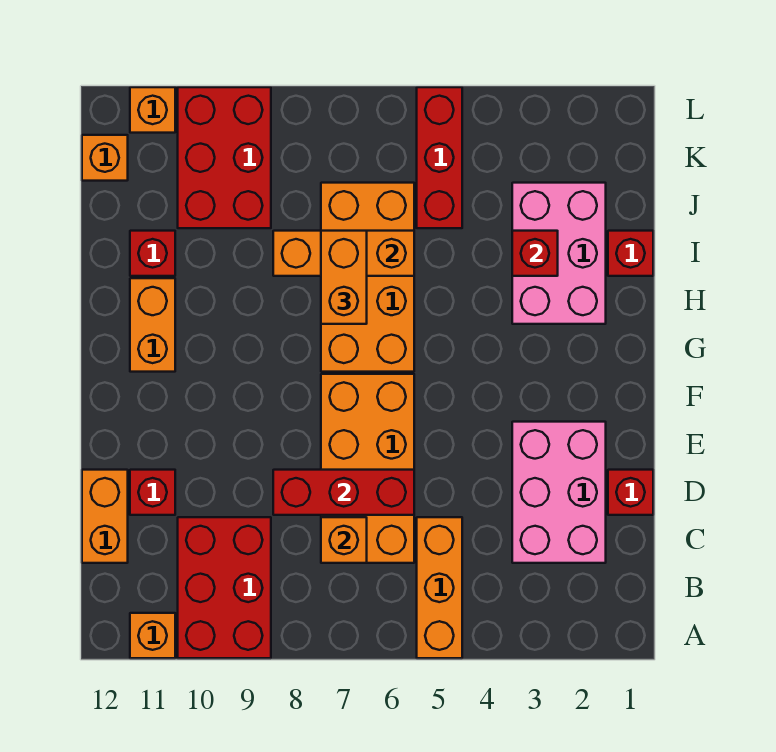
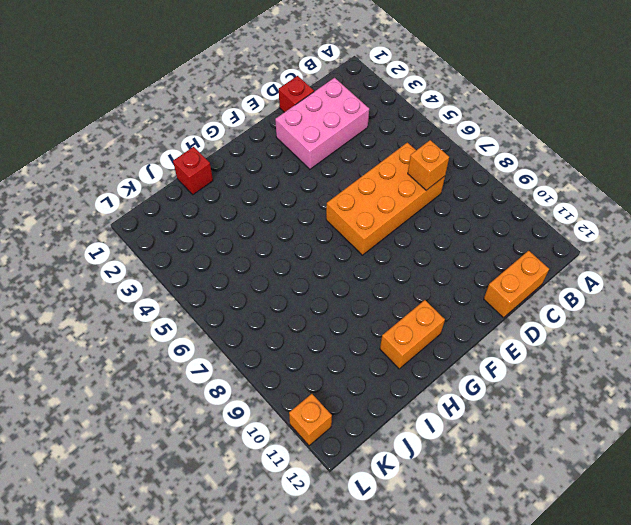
none -> orange 1x3 brick [417,517,462,658]
none -> red 2x3 brick [178,517,271,658]
none -> orange 1x1 brick [130,613,175,658]

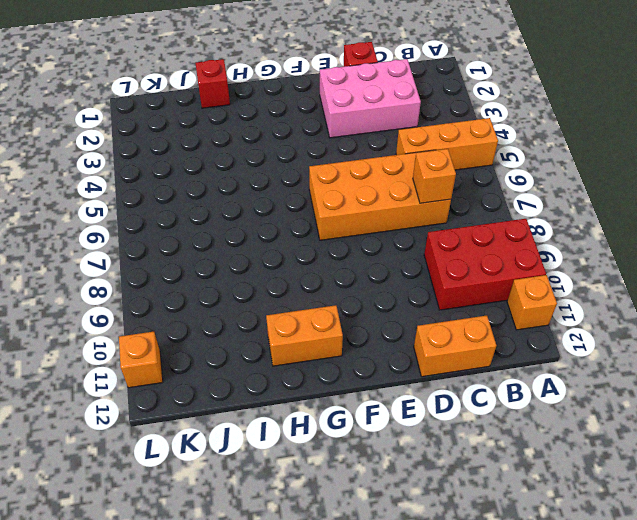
none -> red 1x1 brick [130,470,175,515]
none -> orange 2x4 brick [321,183,414,372]
none -> pink 2x3 brick [512,183,606,324]

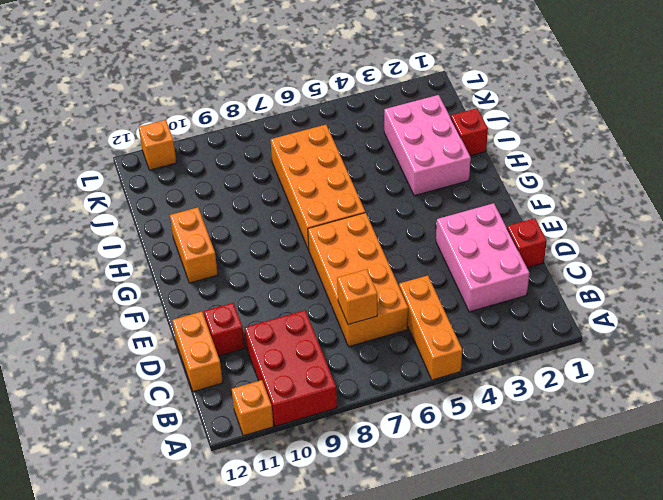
none -> red 1x1 brick [130,231,175,276]
none -> red 1x3 brick [417,87,462,228]
none -> red 2x3 brick [178,87,271,228]

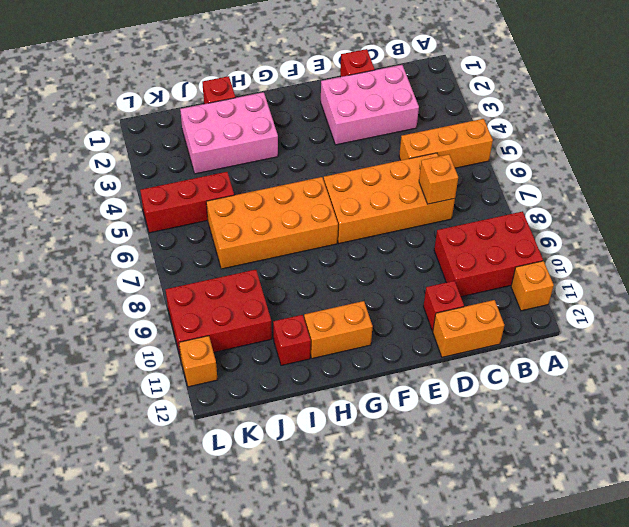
none -> orange 1x1 brick [82,135,128,181]
none -> red 1x3 brick [273,470,414,515]
none -> red 1x1 brick [512,231,558,276]

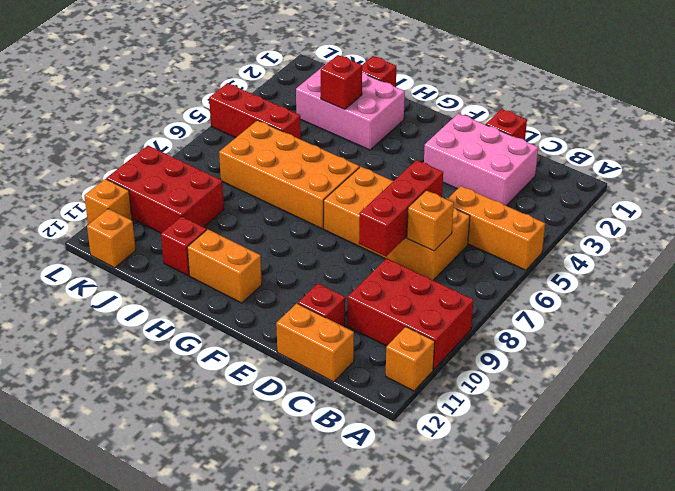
none -> orange 1x3 brick [273,231,414,276]
none -> orange 1x2 brick [321,231,367,324]

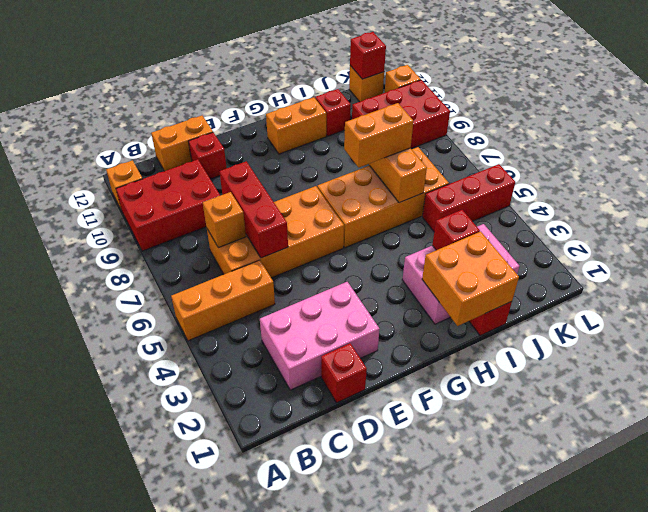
orange 2x2 brick [422,231,519,326] -> none
red 1x1 brick [350,32,386,79] -> none

